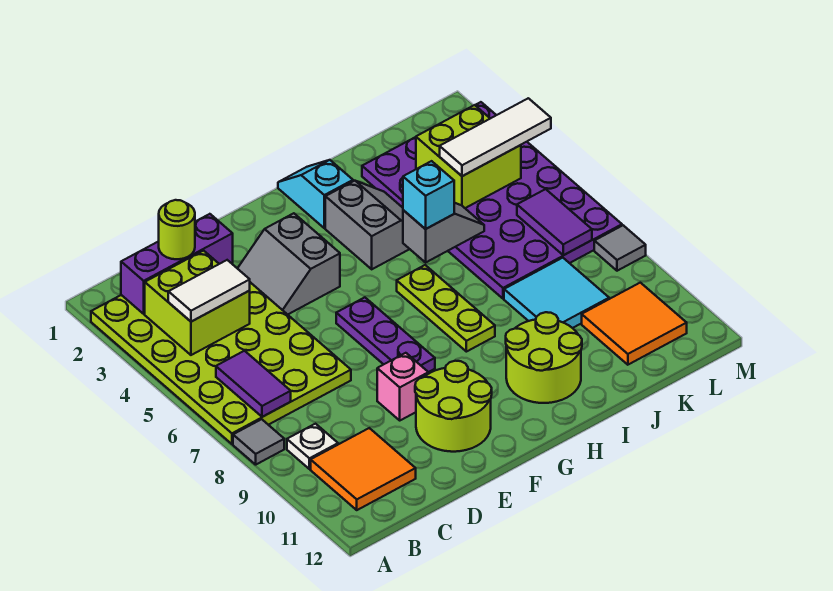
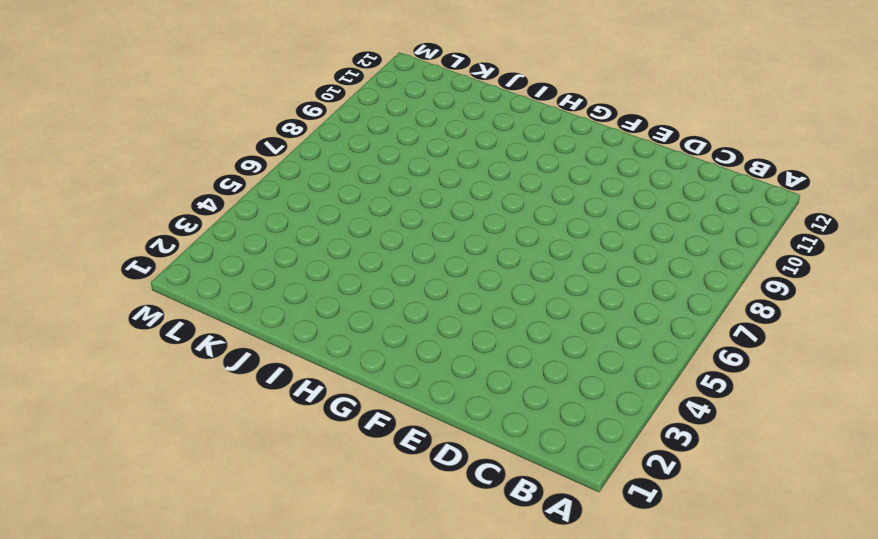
none -> lime 4x6 plate [91,282,351,444]
none -> grey 1x1 tile [233,419,284,465]
none -> white 1x1 plate [287,424,338,469]

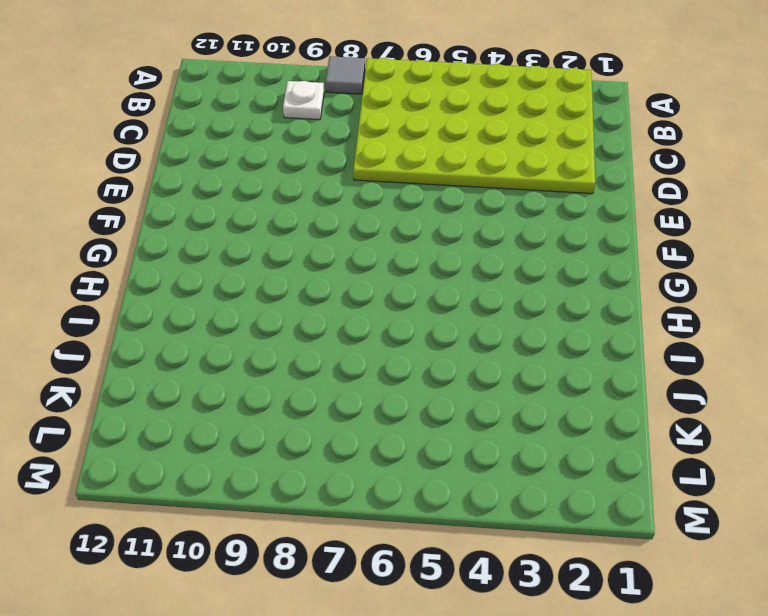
none -> orange 2x2 tile [311,428,416,510]
none -> grey 2x2 slope [237,213,340,315]
none -> pink 1x1 brick [377,353,428,420]

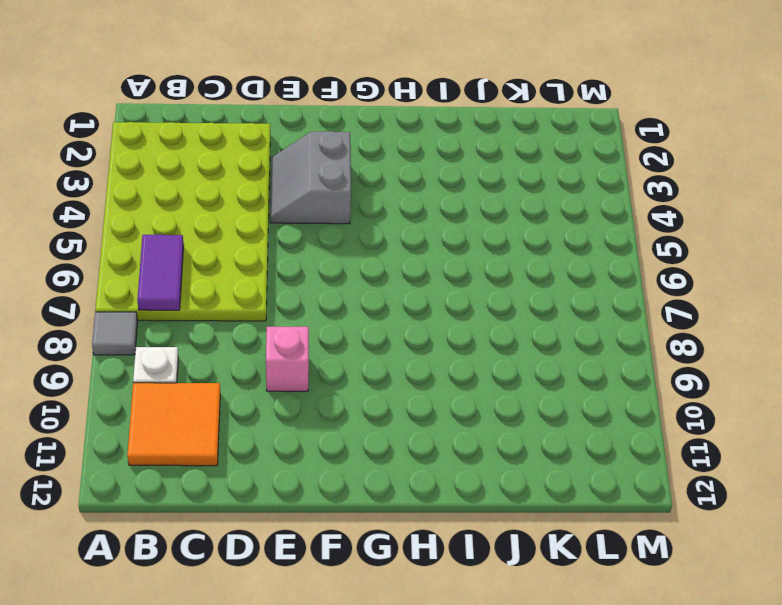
none -> lime 2x2 round brick [415,361,492,452]
none -> purple 1x3 plate [336,297,435,372]
none -> cyan 1x2 slope [278,160,353,228]

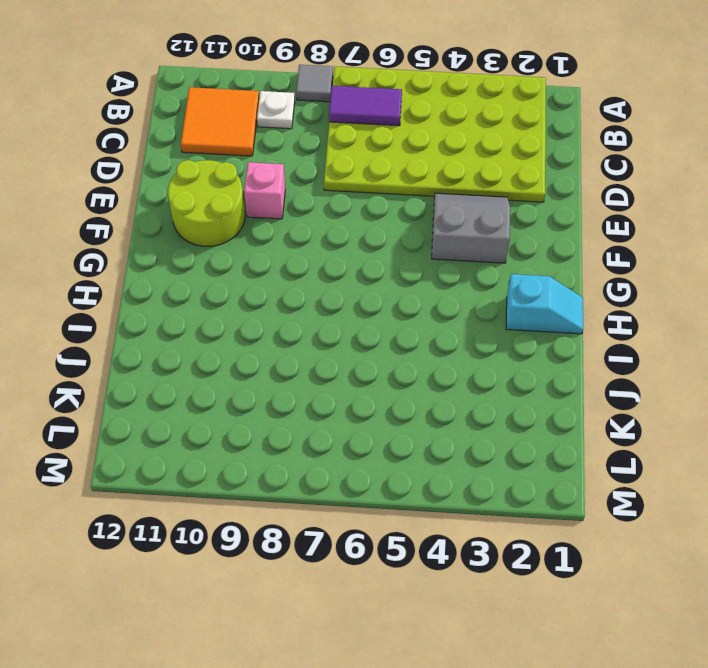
none -> purple 1x3 plate [336,297,435,372]
none -> grey 2x2 slope [325,181,409,269]
none -> lime 1x3 plate [397,265,495,352]

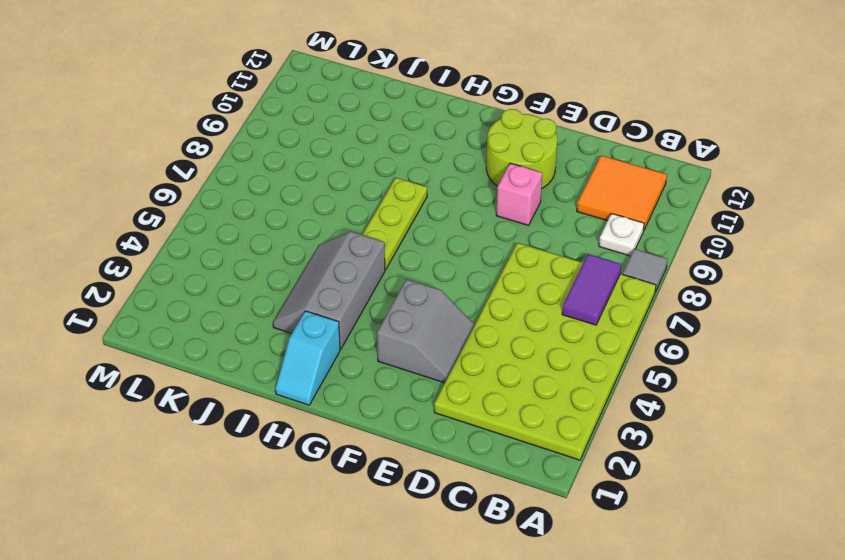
grey 2x3 slope [273,232,385,349] -> grey 2x2 slope [325,181,409,269]
none -> purple 1x3 plate [336,297,435,372]
none -> lime 2x2 round brick [506,312,582,403]
none -> purple 4x6 plate [362,102,622,299]

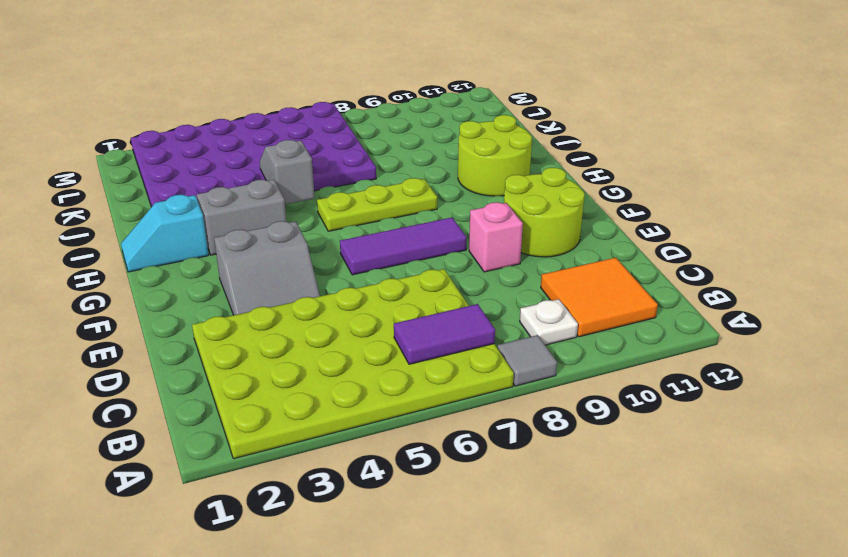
purple 1x3 tile [340,218,467,275] -> purple 1x3 plate [336,297,435,372]
none -> cyan 2x2 tile [504,258,609,328]
none -> orange 2x2 tile [582,283,687,365]
none -> grey 1x1 tile [594,225,646,271]

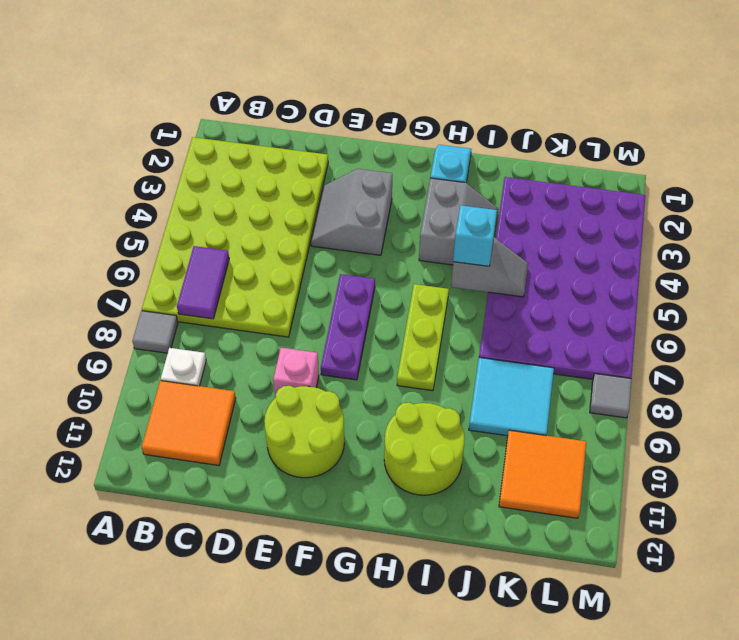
none -> purple 1x3 brick [121,214,233,314]
none -> lime 2x2 brick [145,251,250,355]
none -> lime 2x2 brick [416,105,521,208]

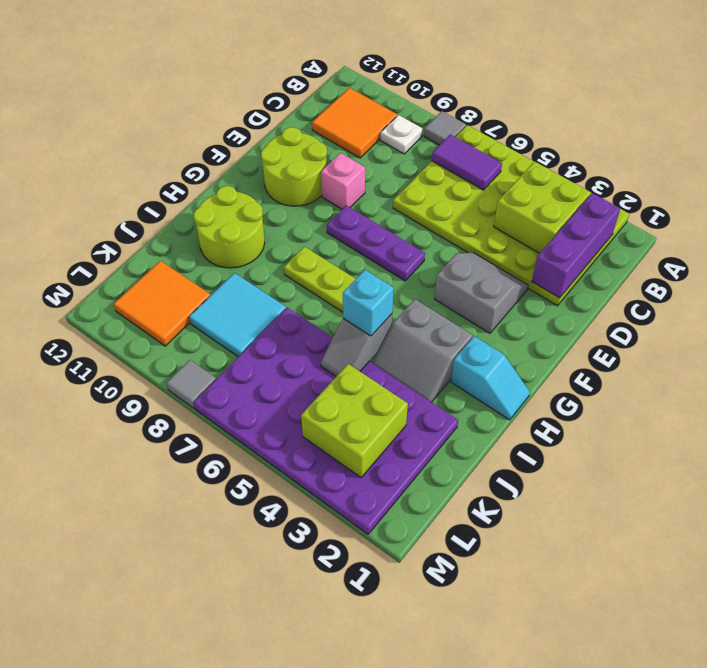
none -> purple 1x2 tile [517,189,592,255]
none -> white 1x2 tile [168,260,250,322]
none -> lime 1x1 round brick [159,200,195,259]

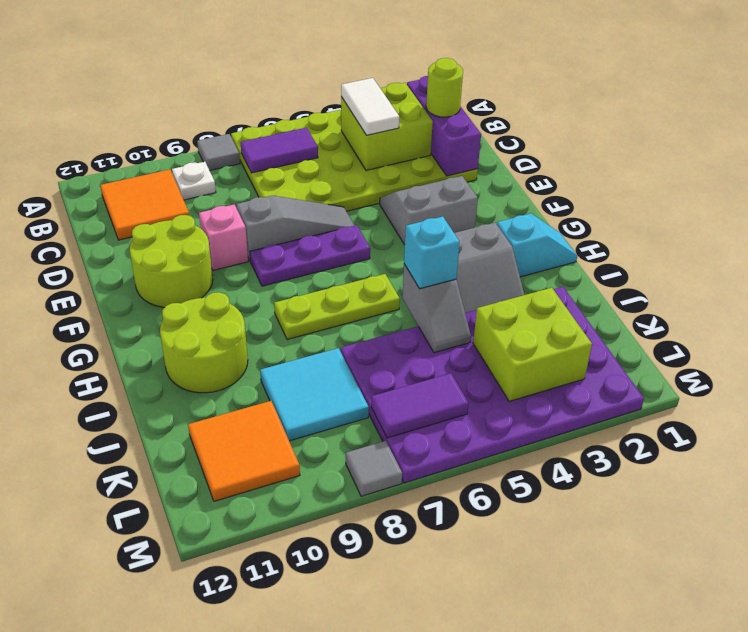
grey 1x3 slope [236,196,355,261] -> none
none -> white 1x3 tile [440,98,551,176]

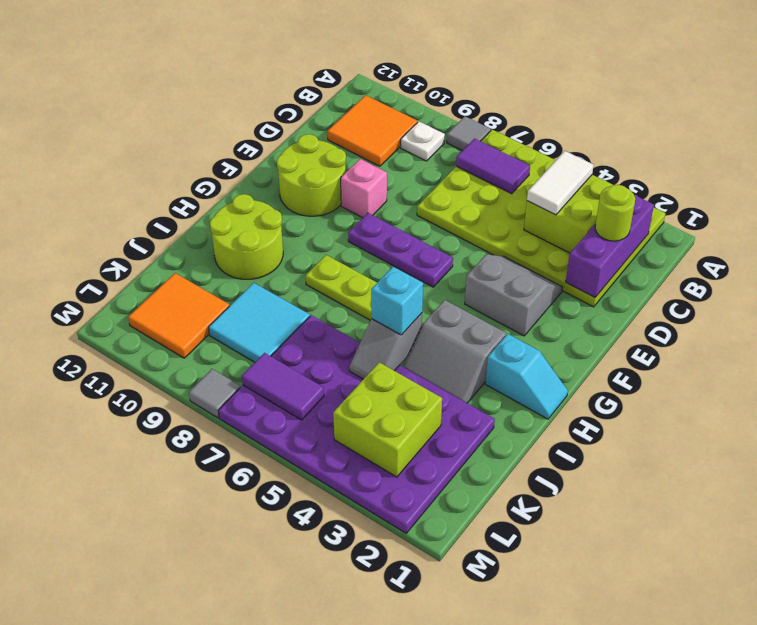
none -> white 1x3 tile [440,98,551,176]

